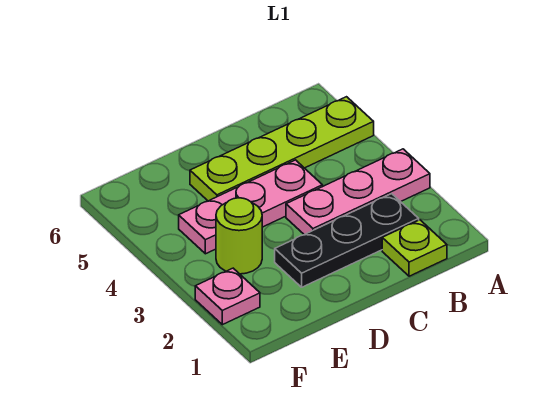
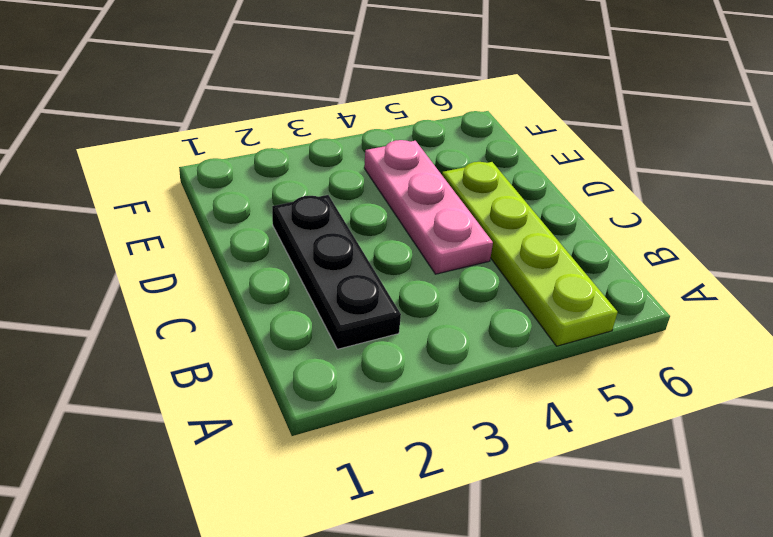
none -> pink 1x3 plate [286,149,430,235]
none -> lime 1x1 plate [382,220,447,276]

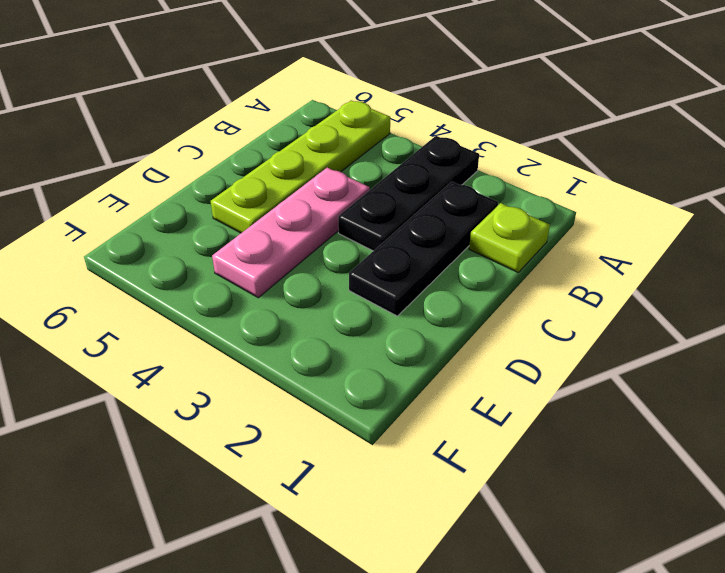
black 1x3 plate [338,136,479,251] -> pink 1x3 plate [286,149,430,235]
none -> lime 1x1 round brick [216,198,262,274]
none -> pink 1x1 plate [195,268,260,325]

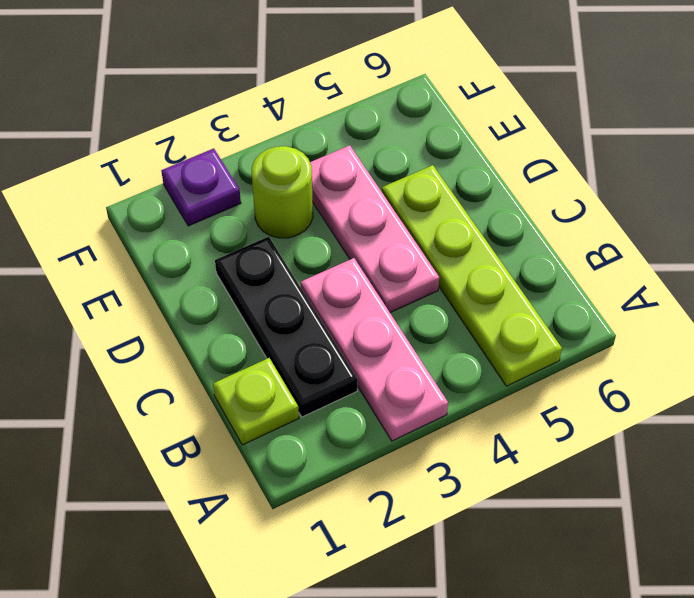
purple 1x1 plate [161,148,241,226] -> pink 1x1 plate [195,268,260,325]

